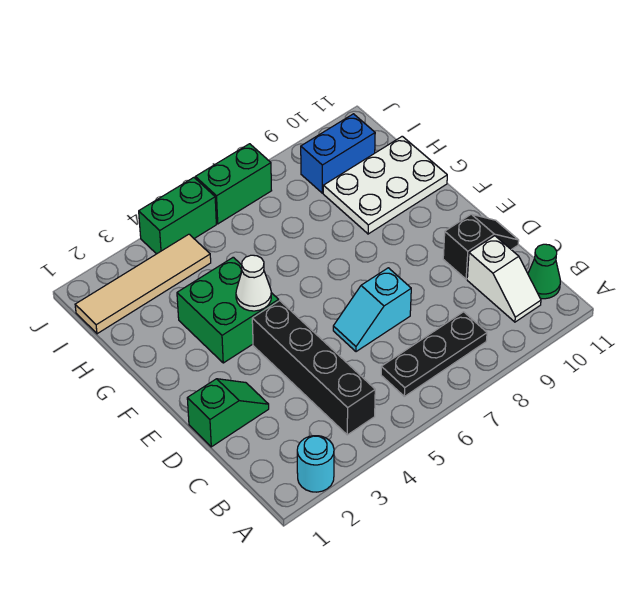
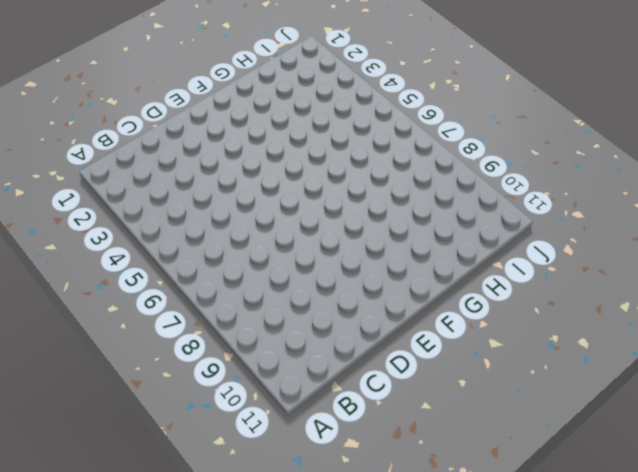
none -> cyan 1x1 round brick [297,436,334,492]
none -> black 1x4 brick [252,301,375,435]
none -> black 1x3 plate [381,312,487,396]

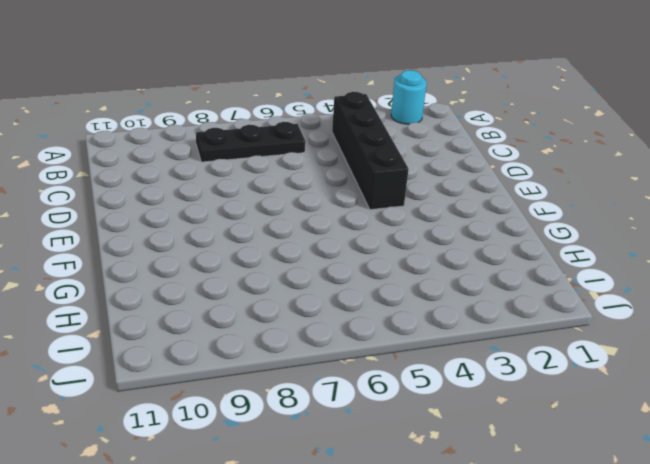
none -> white 1x2 slope [467,236,541,322]
none -> green 1x1 cone [528,244,560,299]
none -> green 1x2 slope [187,379,269,447]

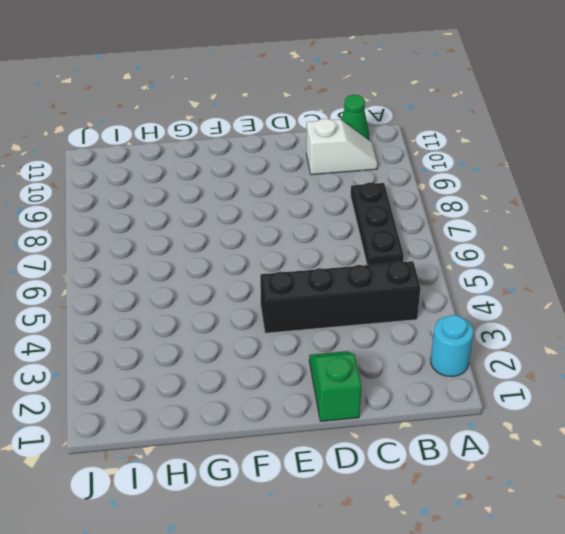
none -> cyan 1x2 slope [333,268,411,352]
none -> black 1x2 slope [443,214,519,279]
none -> green 2x2 brick [177,257,279,363]

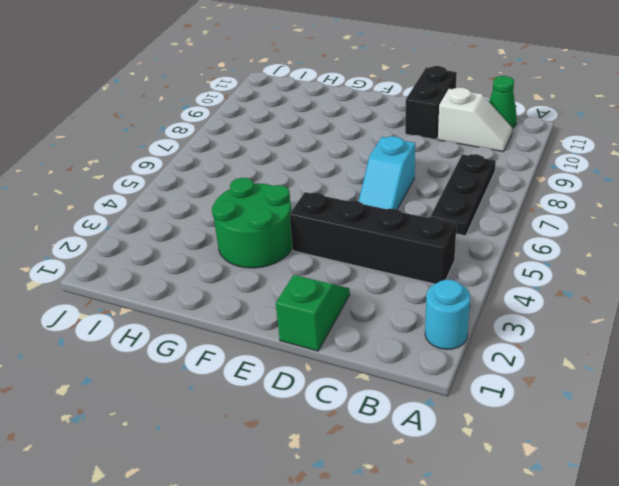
black 1x2 brick [405,66,457,140] -> black 1x2 slope [443,214,519,279]
green 2x2 round brick [212,178,292,268] -> green 2x2 brick [177,257,279,363]
none -> white 2x3 plate [323,136,447,234]
none -> tan 1x4 tile [75,234,211,334]
none -> blue 1x2 brick [301,114,375,193]

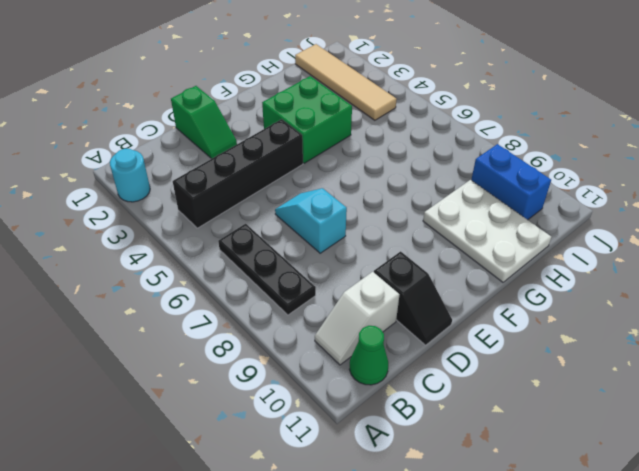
none -> green 1x2 brick [139,178,216,254]
none -> green 1x2 brick [195,144,272,224]
none -> white 1x1 cone [236,255,271,311]

